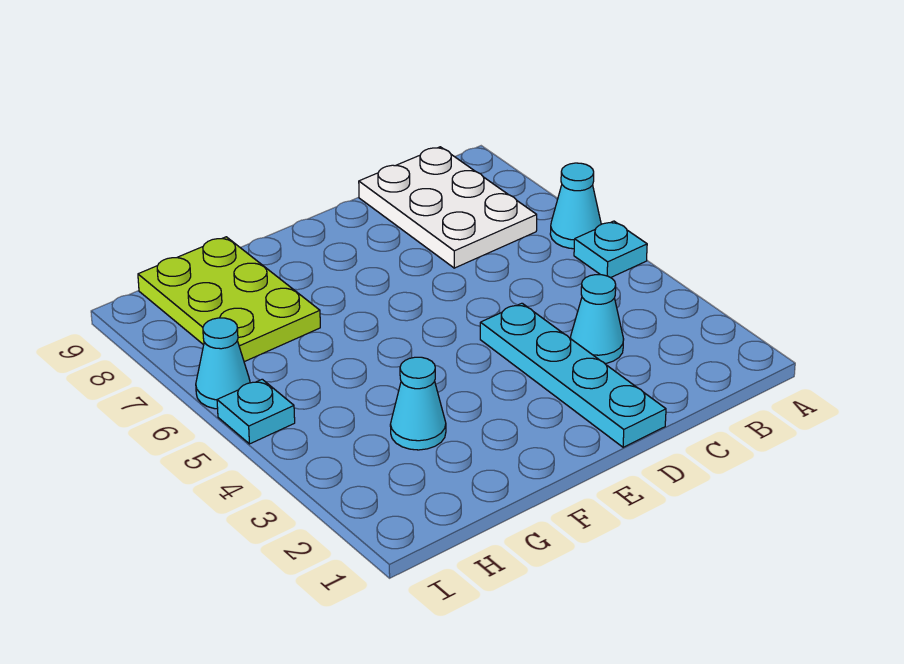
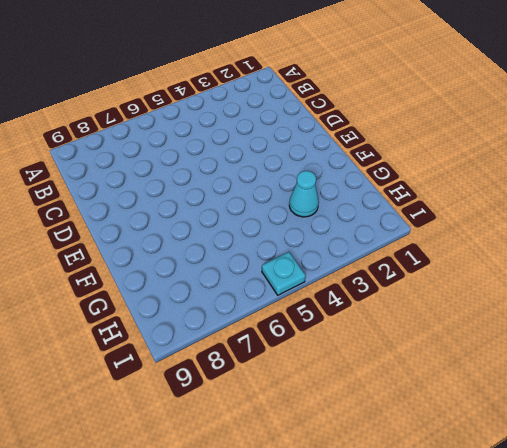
none -> cyan 1x1 plate [574,221,647,278]
none -> cyan 1x1 cone [550,163,601,249]

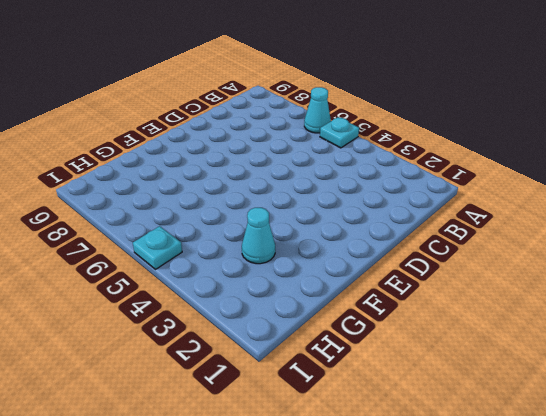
none -> white 2x3 plate [359,147,537,268]
none -> cyan 1x1 cone [570,275,624,364]

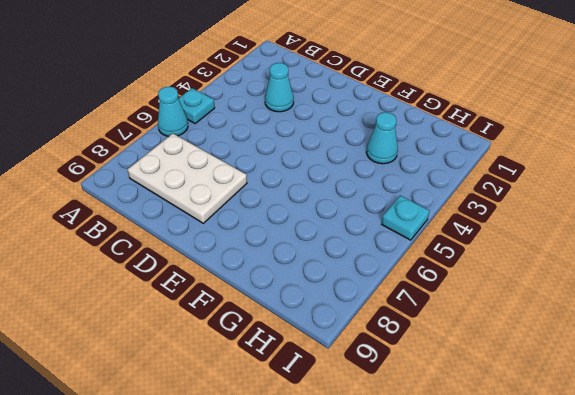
white 2x3 plate [127,133,247,223] -> white 2x3 plate turned to [359,147,537,268]
none -> cyan 1x4 plate [480,303,666,447]
none -> lime 2x3 plate [138,237,320,362]

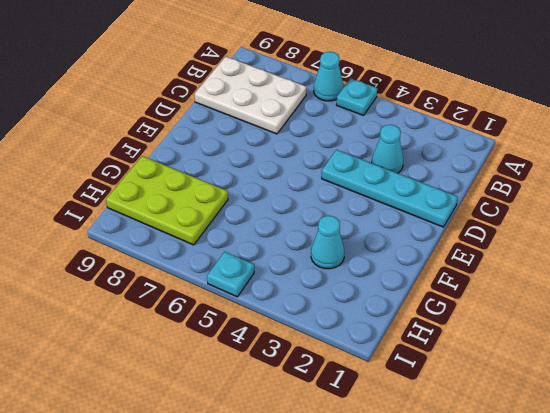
none -> cyan 1x1 cone [196,318,250,409]

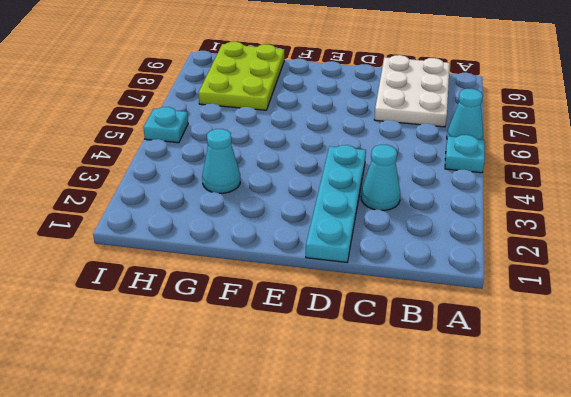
none -> cyan 1x1 cone [196,318,250,409]

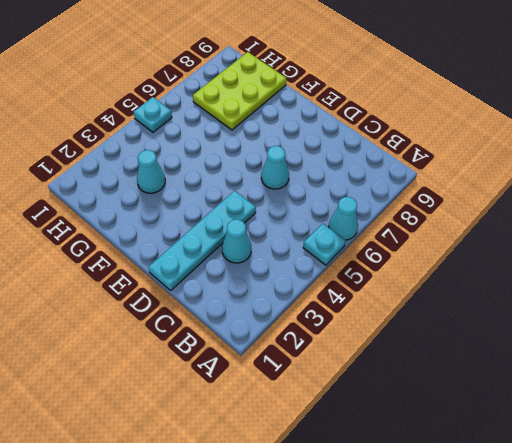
cyan 1x1 cone [261,146,289,189] -> cyan 1x1 cone moved to [196,318,250,409]
none -> white 2x3 plate [359,147,537,268]

